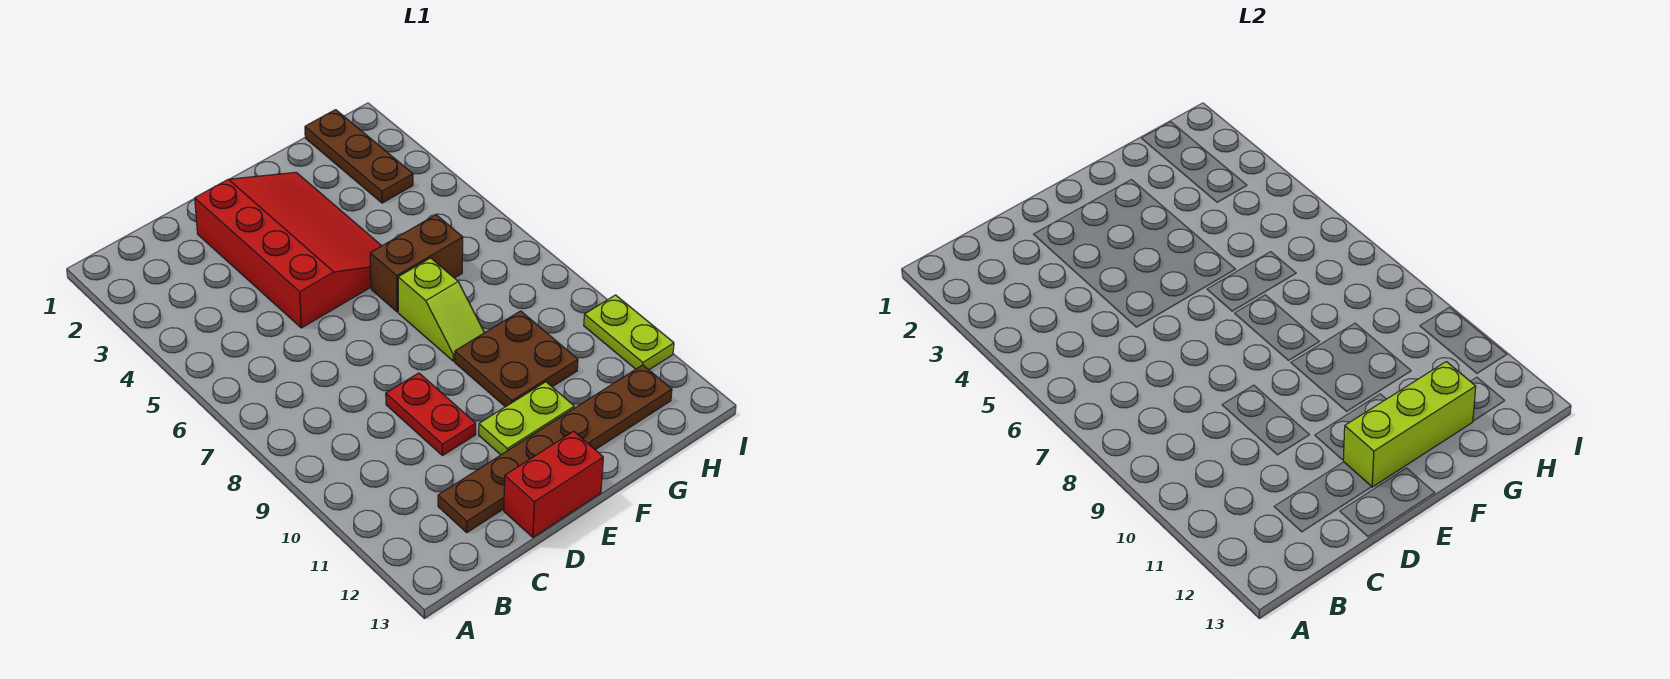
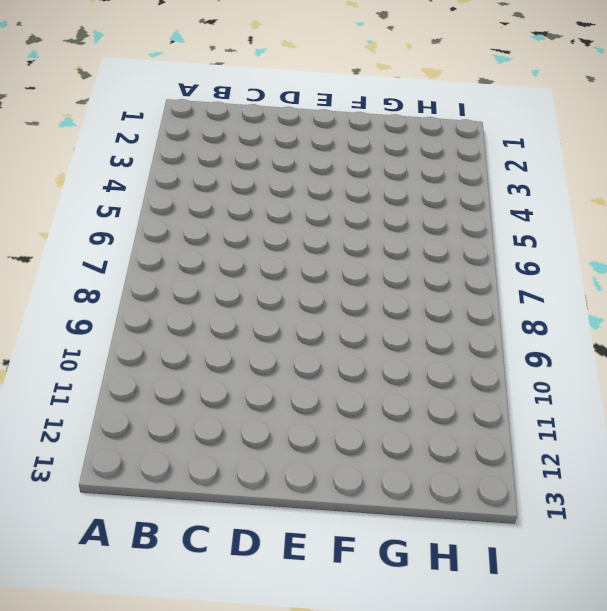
none -> brown 1x6 plate [438,365,672,532]
none -> red 3x4 slope [195,172,381,328]

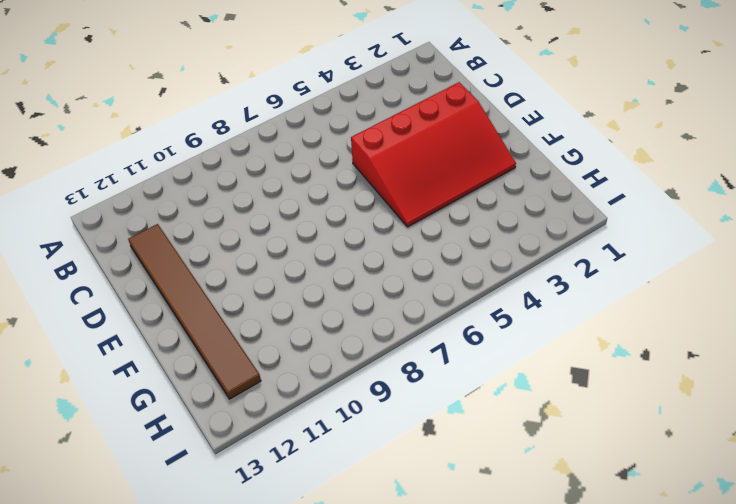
brown 1x6 tile [128,224,261,399] -> brown 1x6 plate [438,365,672,532]
none -> red 1x2 plate [386,373,476,456]
none -> red 1x2 brick [504,431,603,537]

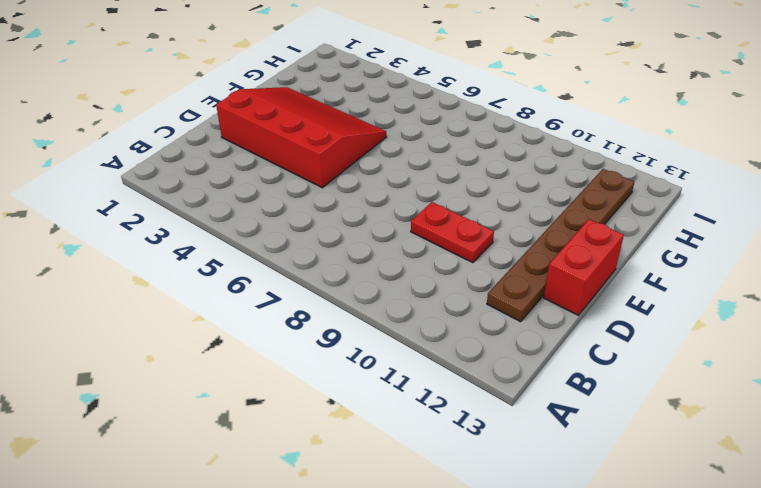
none -> lime 1x2 plate [479,382,574,455]
none -> brown 1x2 brick [370,215,463,312]

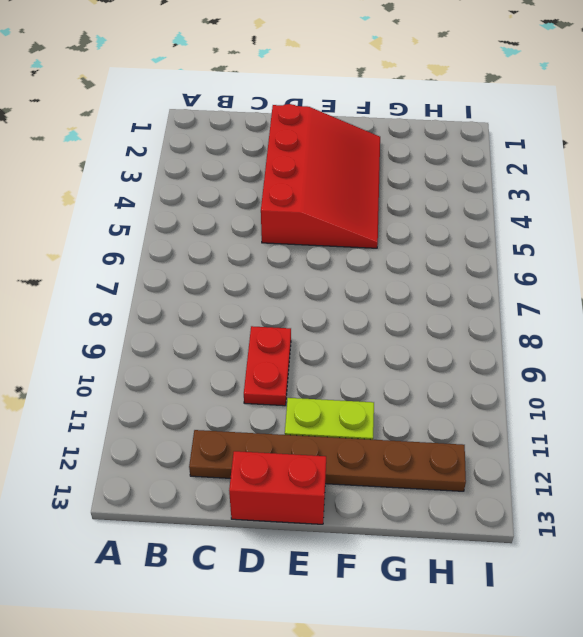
none -> brown 1x2 brick [370,215,463,312]
none -> lime 1x2 slope [398,258,484,361]

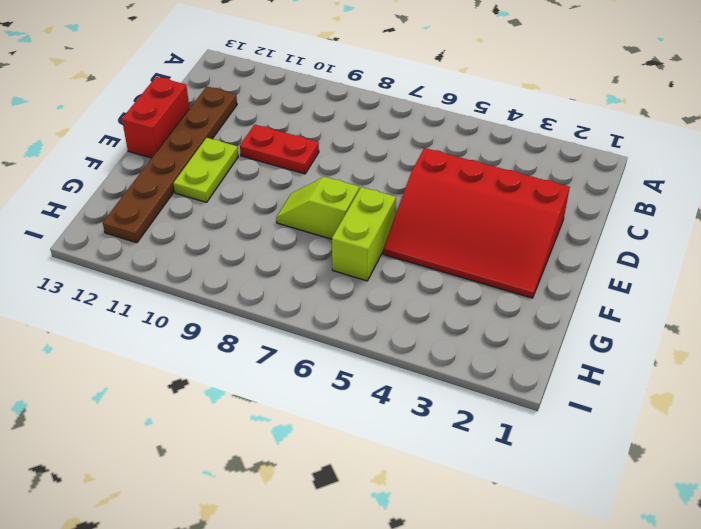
lime 1x2 brick [332,187,396,281] -> brown 1x2 brick [370,215,463,312]
none -> brown 2x2 plate [455,311,578,407]
none -> brown 1x3 plate [305,110,413,203]

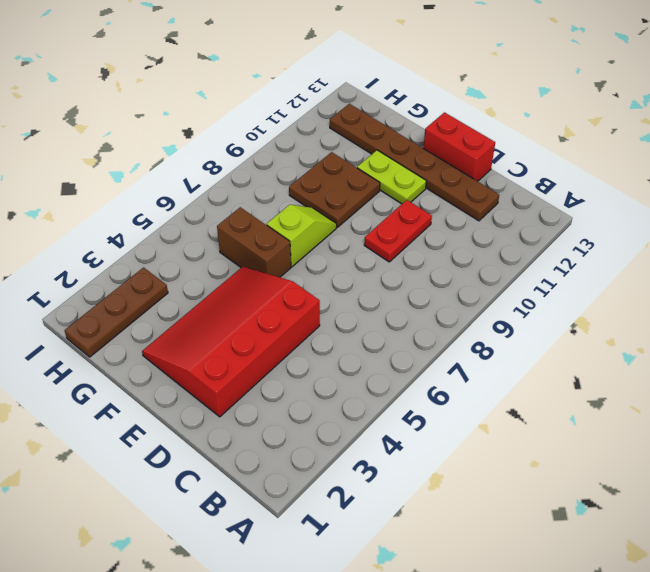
none -> lime 1x2 plate [584,295,674,370]
none -> lime 1x3 brick [1343,362,1476,487]

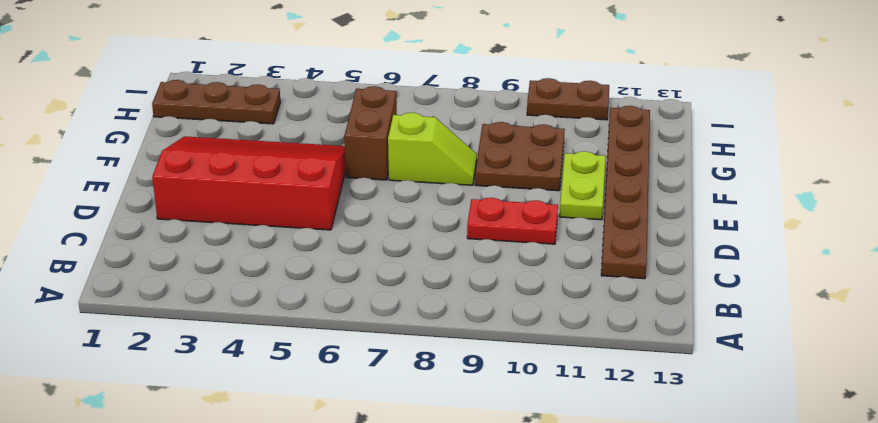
brown 1x2 plate [527,78,609,120] -> lime 1x2 plate [584,295,674,370]
none -> red 1x2 brick [504,431,603,537]
none -> lime 1x3 brick [1343,362,1476,487]

